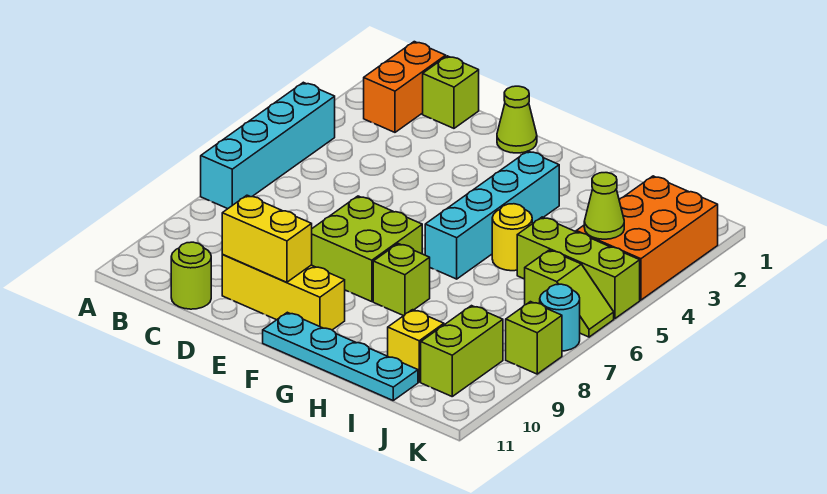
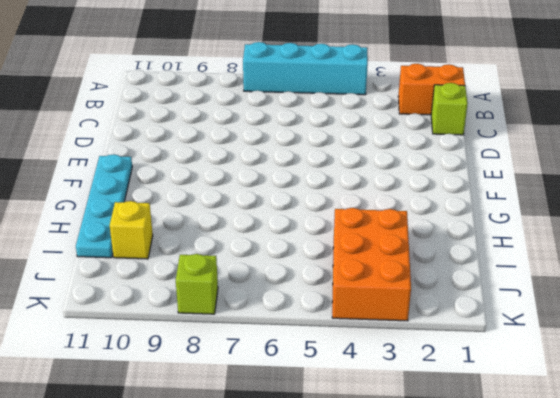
orange 2x3 brick [332,208,411,321] -> orange 2x3 brick turned to [576,176,718,300]
none -> lime 1x1 round brick [171,242,211,309]
none -> yellow 1x3 brick [222,255,345,330]
none -> lime 1x1 cone [497,86,537,153]

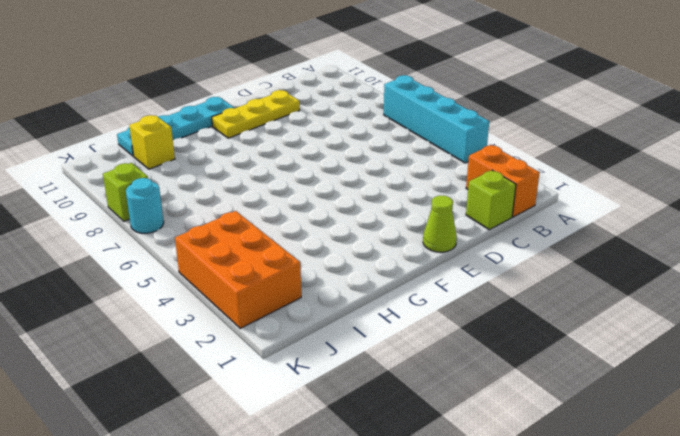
yellow 1x3 plate [212,90,300,138] -> yellow 1x3 brick [222,255,345,330]
none -> lime 1x1 round brick [171,242,211,309]
none -> lime 2x2 brick [312,196,422,302]
none -> cyan 1x4 brick [425,151,559,279]

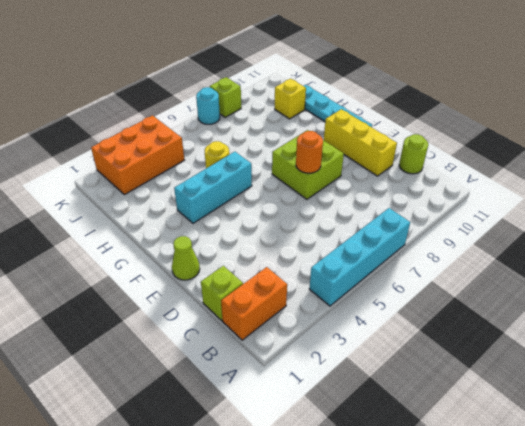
orange 1x1 round brick [296,131,323,173] -> none
cyan 1x3 brick [174,152,252,223] -> cyan 1x4 brick [425,151,559,279]
none -> lime 1x1 brick [373,244,430,316]
none -> lime 1x3 brick [517,217,640,319]
none -> lime 1x2 slope [525,250,614,337]

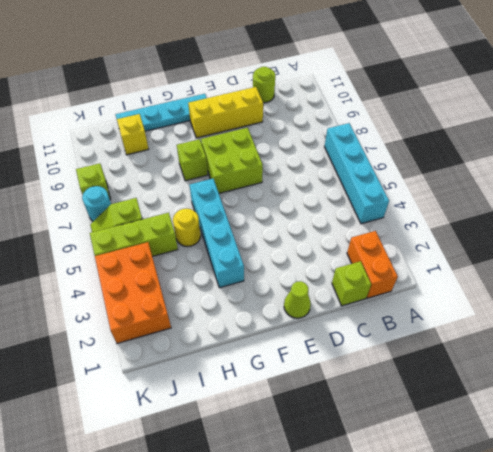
none -> lime 1x2 brick [421,306,503,396]
none -> yellow 1x2 brick [222,195,312,282]
none -> lime 1x1 cone [584,173,624,239]

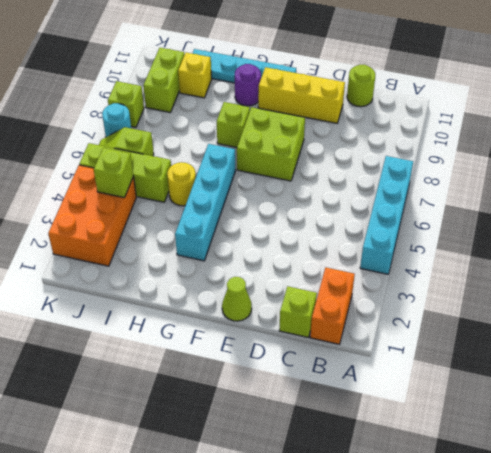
purple 1x1 round brick [235,64,261,106] -> none
lime 1x1 brick [94,148,133,198] -> lime 1x1 cone [584,173,624,239]
none -> yellow 1x2 brick [222,195,312,282]

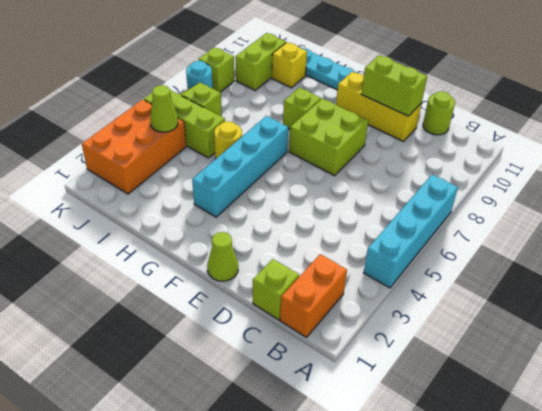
lime 1x2 brick [361,55,427,116] -> yellow 1x2 brick [222,195,312,282]

